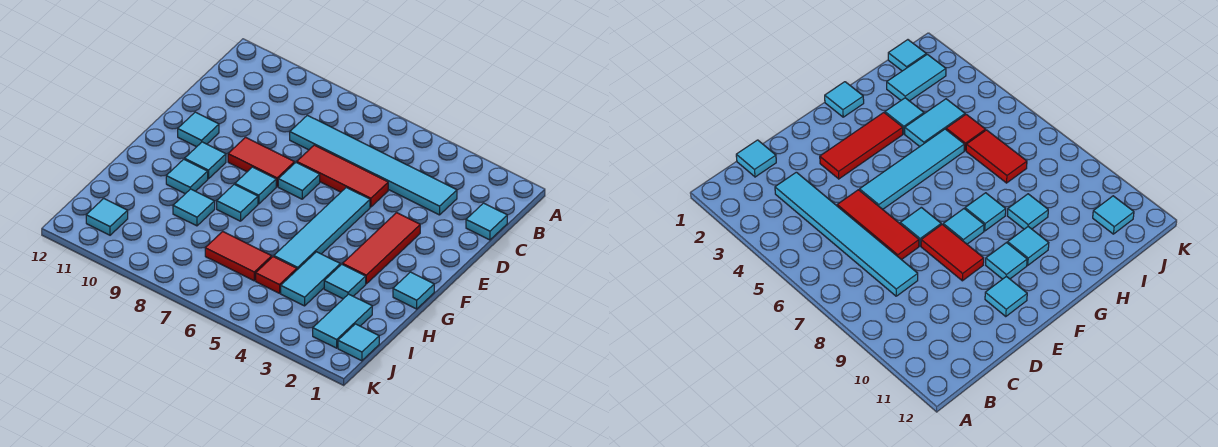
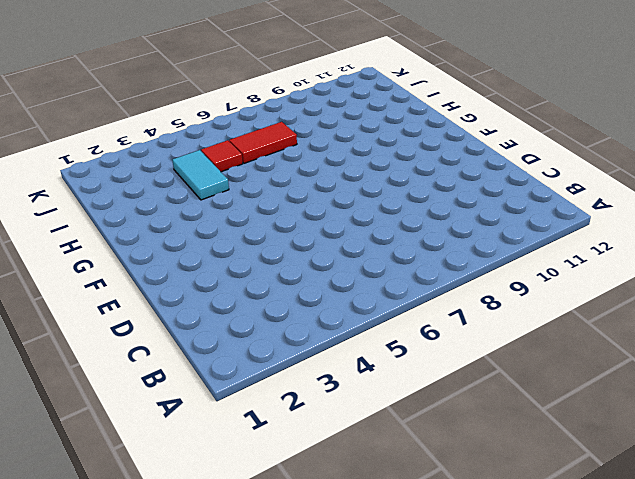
none -> cyan 1x1 tile [466,203,507,240]
none -> cyan 1x6 tile [290,115,457,215]
none -> red 1x3 tile [297,145,388,207]

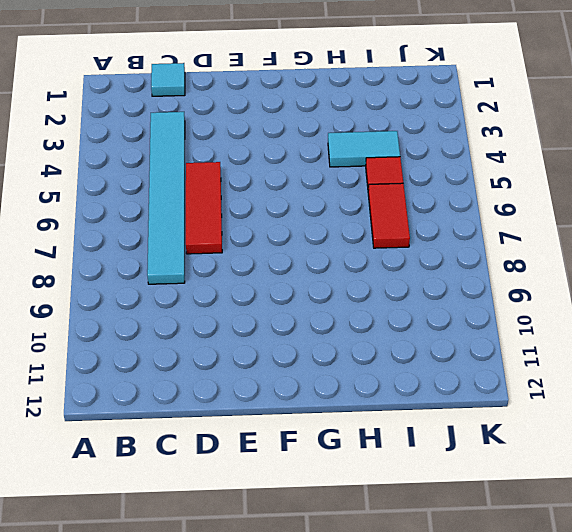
none -> red 1x3 tile [342,213,420,284]
none -> cyan 1x4 tile [274,188,370,270]
none -> cyan 1x1 tile [278,162,320,199]

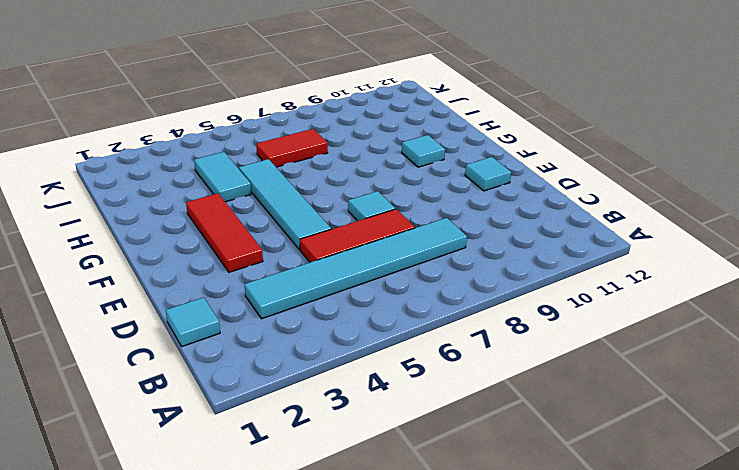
none -> red 1x2 tile [228,137,295,187]
none -> cyan 1x1 tile [235,167,276,204]
none -> cyan 1x1 tile [185,142,226,179]

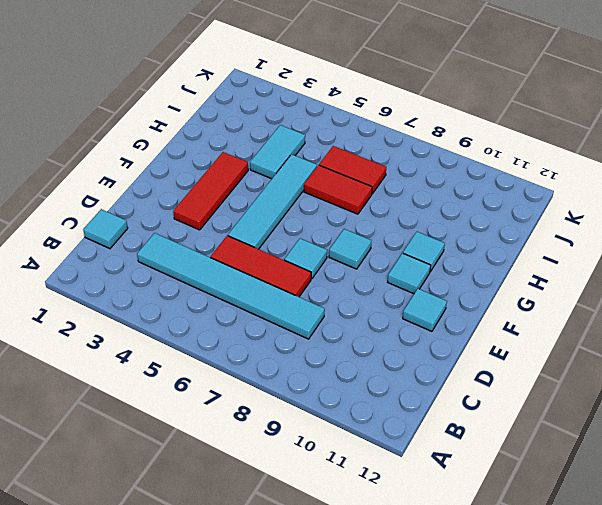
red 1x2 tile [304,165,372,214] -> red 1x2 tile moved to [228,137,295,187]
none -> cyan 1x1 tile [393,272,434,309]
none -> cyan 1x1 tile [217,184,258,221]
none -> cyan 1x1 tile [324,264,366,299]

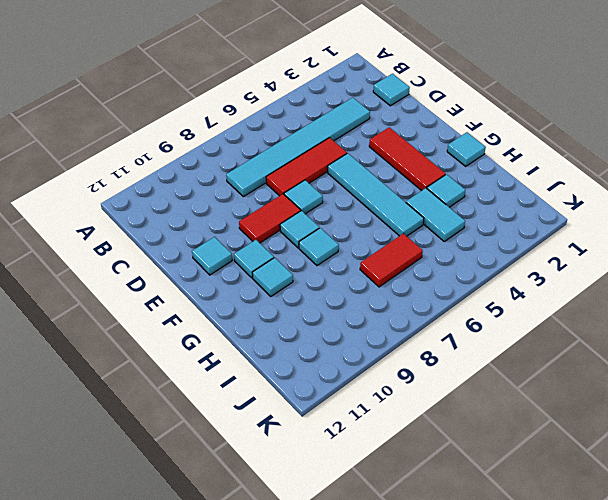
none -> cyan 1x1 tile [173,189,215,226]
none -> cyan 1x2 tile [313,294,372,348]
none -> red 1x1 tile [256,257,297,293]

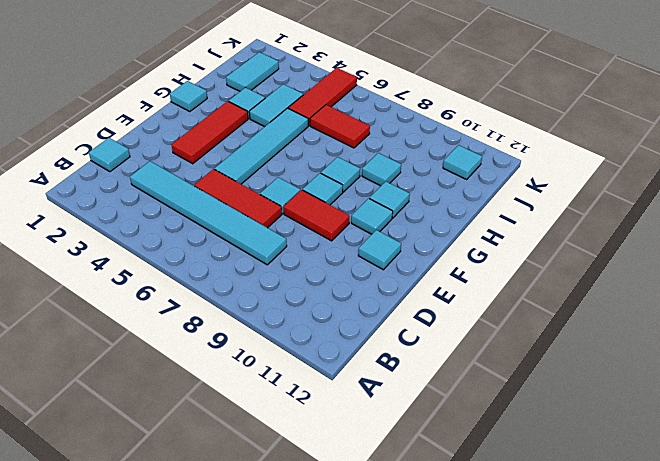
red 1x3 tile [288,68,357,126] -> red 1x1 tile [256,257,297,293]
none -> cyan 1x1 tile [338,324,379,361]

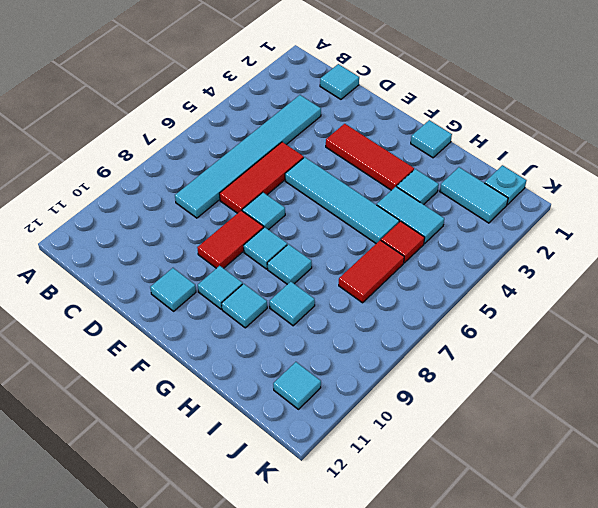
cyan 1x1 plate [485,165,526,205] -> cyan 1x1 tile [338,324,379,361]

